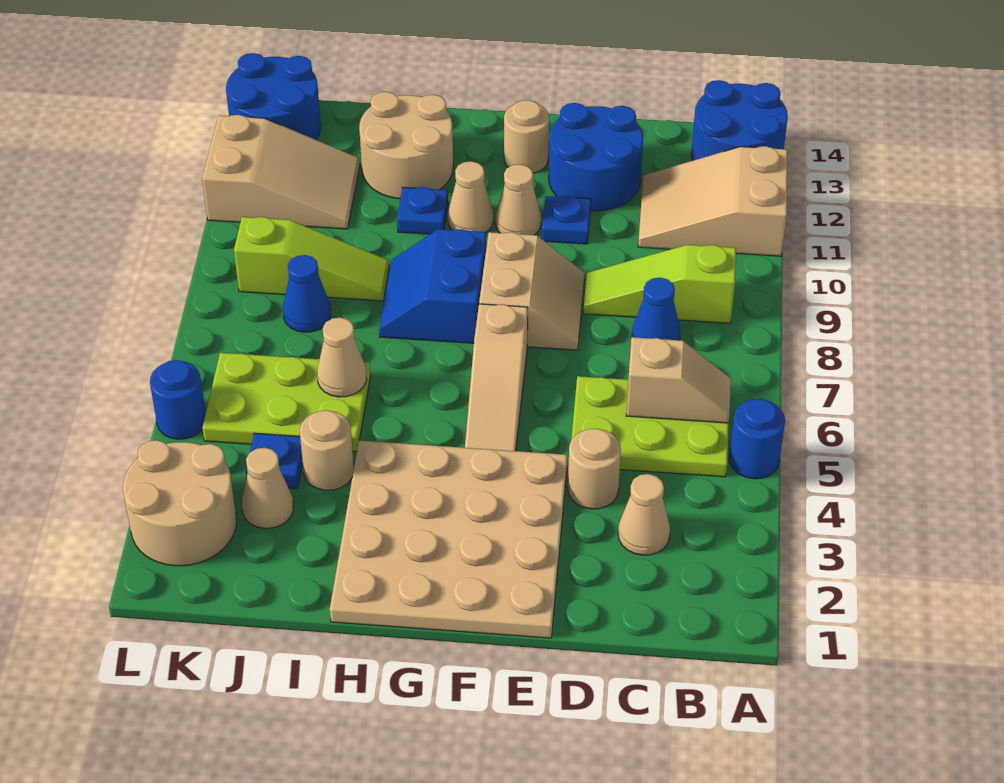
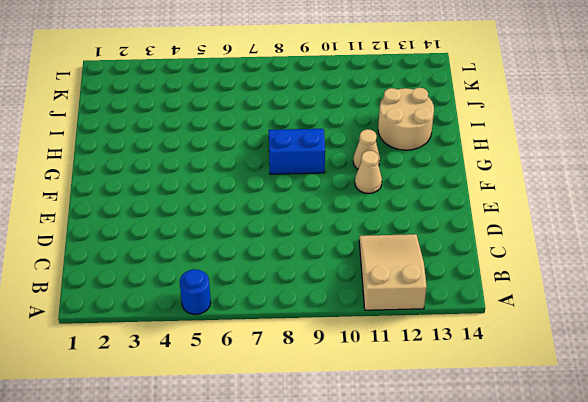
none -> blue 2x2 round brick [691,80,788,160]
none -> lime 2x3 plate [571,376,729,477]
none -> lime 1x3 slope [584,245,736,323]
none -> tan 1x1 cone [618,474,670,555]

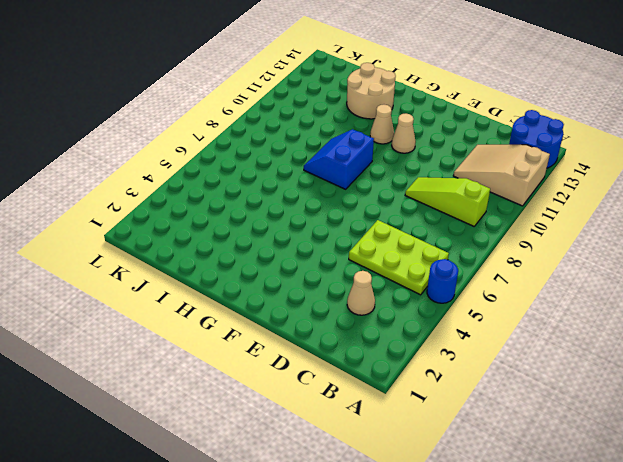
none -> blue 1x1 cone [632,278,680,340]
none -> tan 1x1 round brick [568,428,621,509]
none -> blue 2x2 round brick [549,103,643,211]
none -> tan 4x4 plate [330,440,567,638]

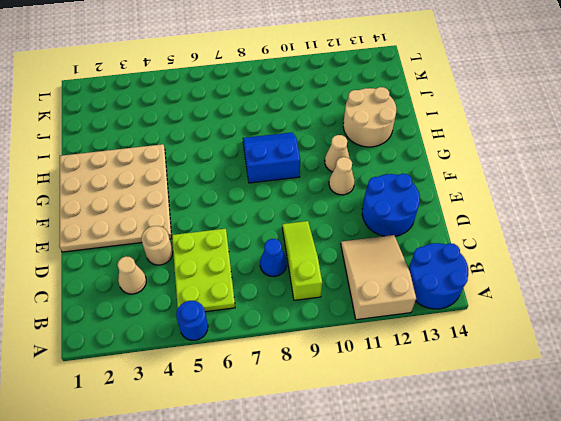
none -> tan 2x2 slope [479,232,584,350]
none -> blue 1x1 plate [542,196,591,244]
none -> tan 1x3 slope [465,304,528,451]
none -> tan 1x1 round brick [504,100,549,173]

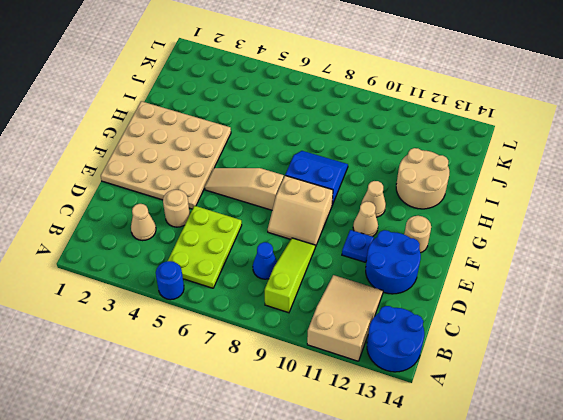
none -> blue 1x1 plate [397,187,448,234]
none -> tan 1x1 round brick [300,410,354,490]
none -> lime 2x3 plate [202,353,371,452]
none -> lime 1x3 slope [234,217,389,301]

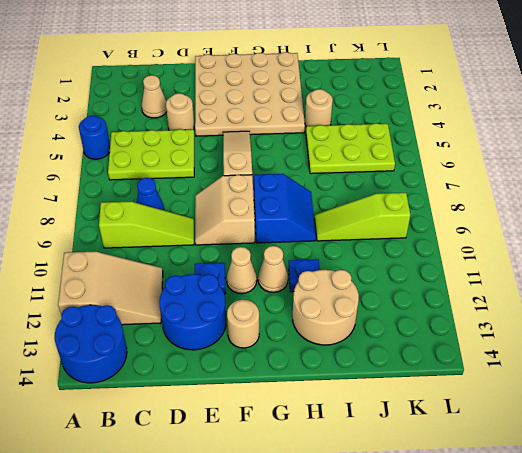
none -> tan 1x1 cone [242,448,294,528]
none -> blue 1x1 plate [246,433,303,488]
none -> blue 1x1 cone [283,255,331,332]
none -> tan 2x3 slope [202,115,360,229]

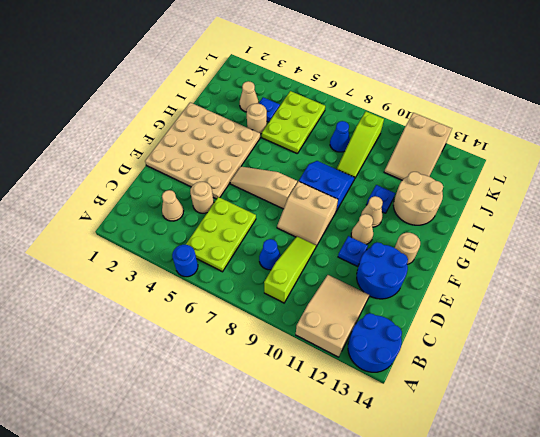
none -> tan 2x2 round brick [123,440,237,566]
none -> blue 2x2 round brick [226,53,321,140]
none -> blue 1x1 round brick [150,360,206,439]
none -> tan 1x2 slope [626,337,731,423]

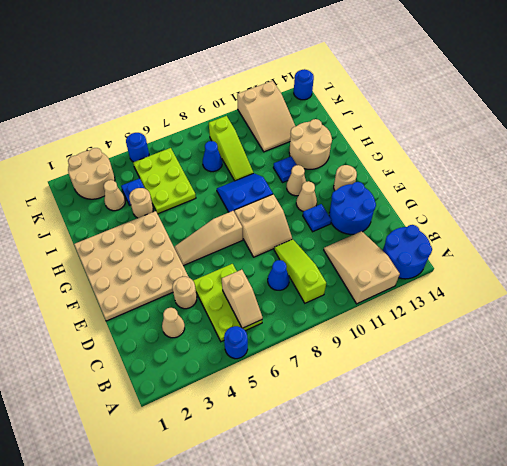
blue 1x1 round brick [294,69,314,100] -> blue 2x2 round brick [226,53,321,140]
none -> tan 1x1 cone [317,317,367,397]

